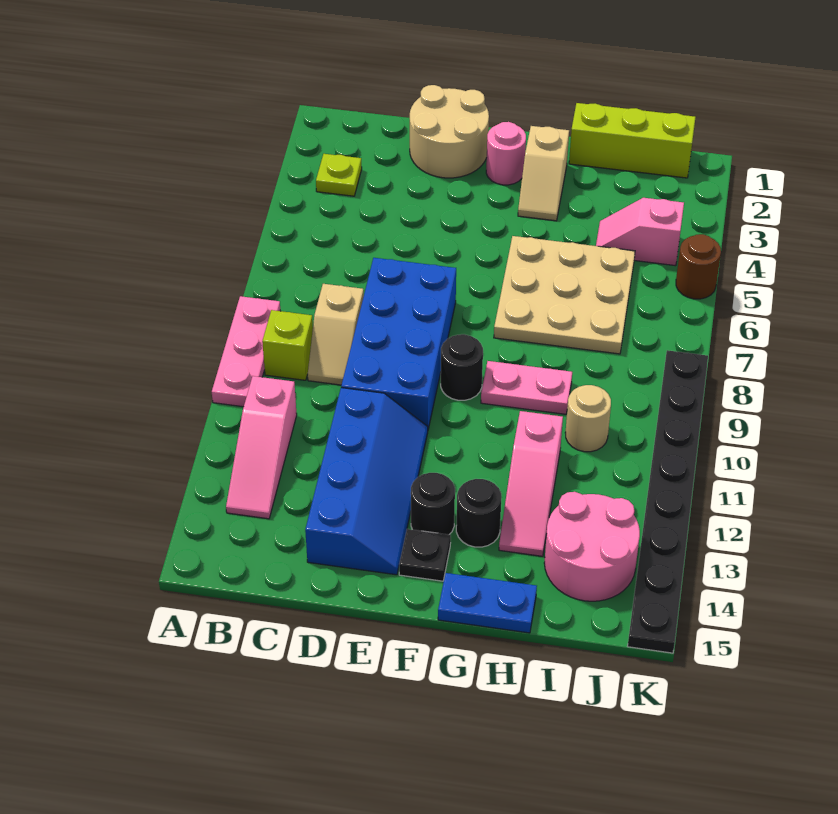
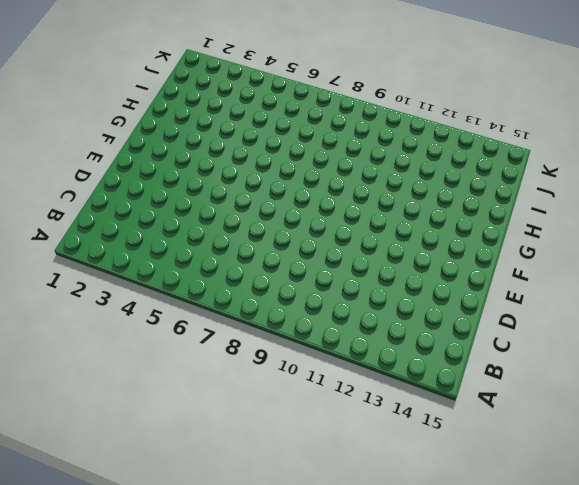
none -> pink 1x3 plate [212,296,280,407]
none -> lime 1x1 plate [316,154,362,196]
none -> lime 1x1 brick [262,310,313,380]

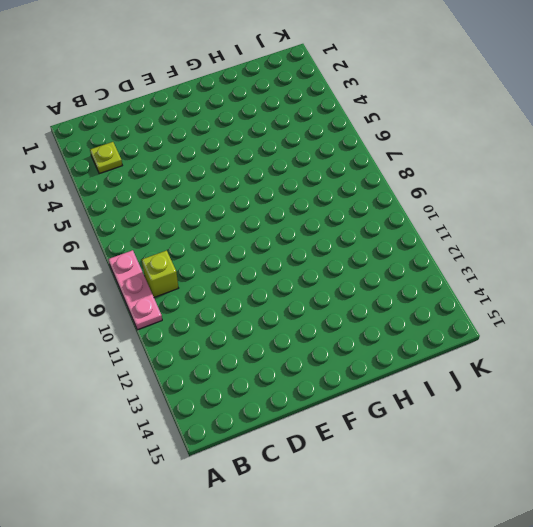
none -> pink 1x3 slope [226,376,297,519]
none -> tan 1x2 slope [308,284,364,385]
none -> tan 2x2 round brick [410,85,489,178]

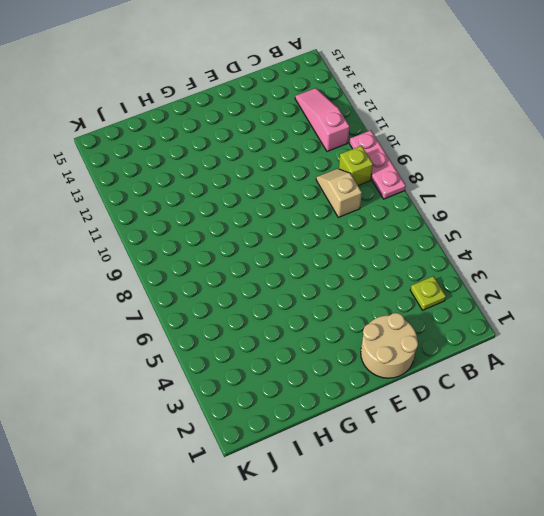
none -> blue 2x4 brick [341,258,456,429]
none -> blue 2x4 slope [305,388,428,575]
none -> pink 1x1 round brick [486,122,526,185]

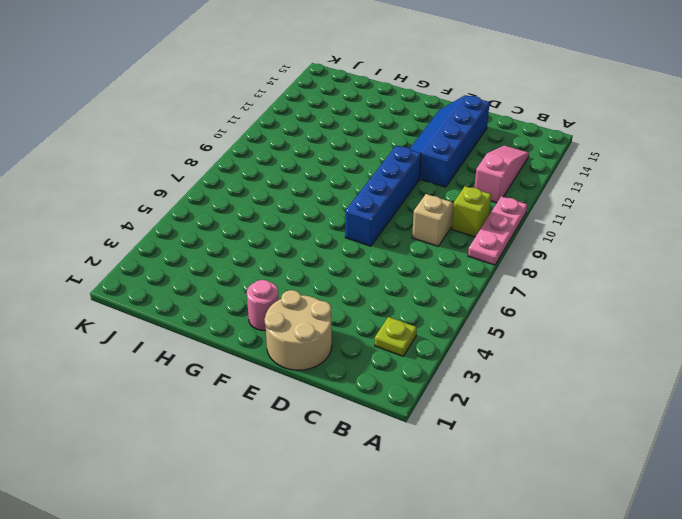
blue 1x4 brick [345,146,421,246] -> blue 2x4 brick [341,258,456,429]
none -> black 1x1 round brick [441,334,483,400]
none -> black 1x1 round brick [411,473,455,535]
none -> black 1x1 plate [399,529,451,581]

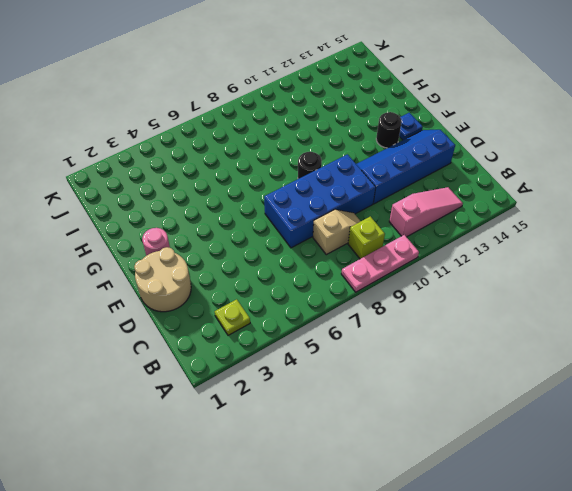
blue 1x1 plate [399,113,423,140] -> black 1x1 plate [399,529,451,581]
none -> tan 1x2 slope [518,126,569,221]
none -> tan 3x3 plate [494,236,635,354]
none -> pink 1x2 plate [481,361,572,414]

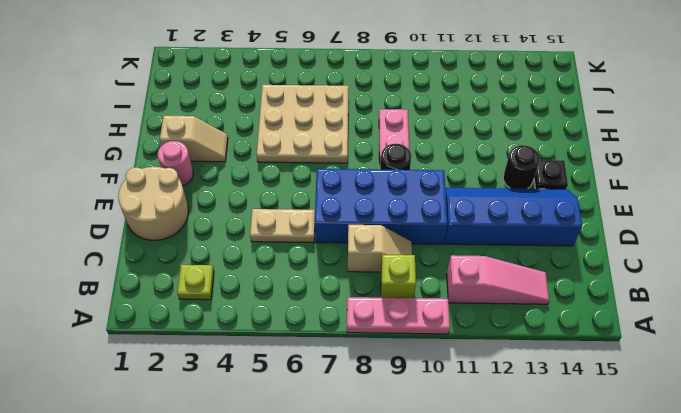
tan 1x2 plate [250,209,315,243] -> none
none -> black 1x1 round brick [456,479,501,547]
none -> blue 1x2 plate [438,573,537,633]
none -> lime 1x3 brick [569,103,696,178]

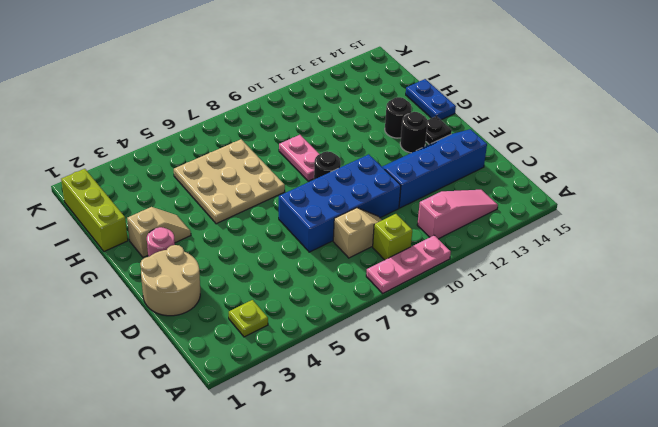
none -> pink 1x3 slope [499,411,563,556]
none -> pink 1x2 slope [596,198,684,266]
none -> tan 1x1 round brick [565,385,611,452]

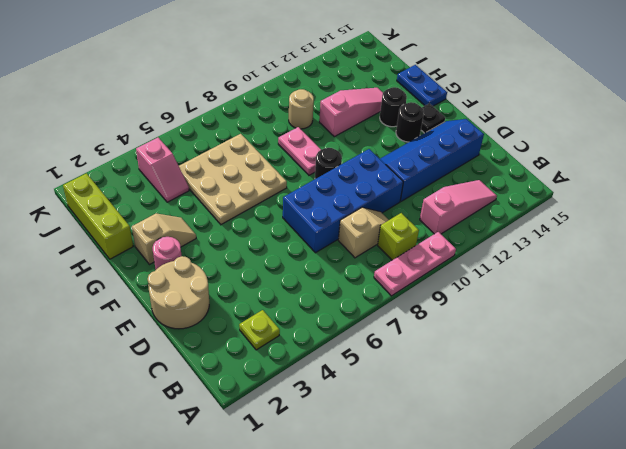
none -> pink 2x2 round brick [544,492,640,601]
none -> brown 1x1 round brick [676,234,721,299]
none -> black 1x8 plate [628,350,708,653]

